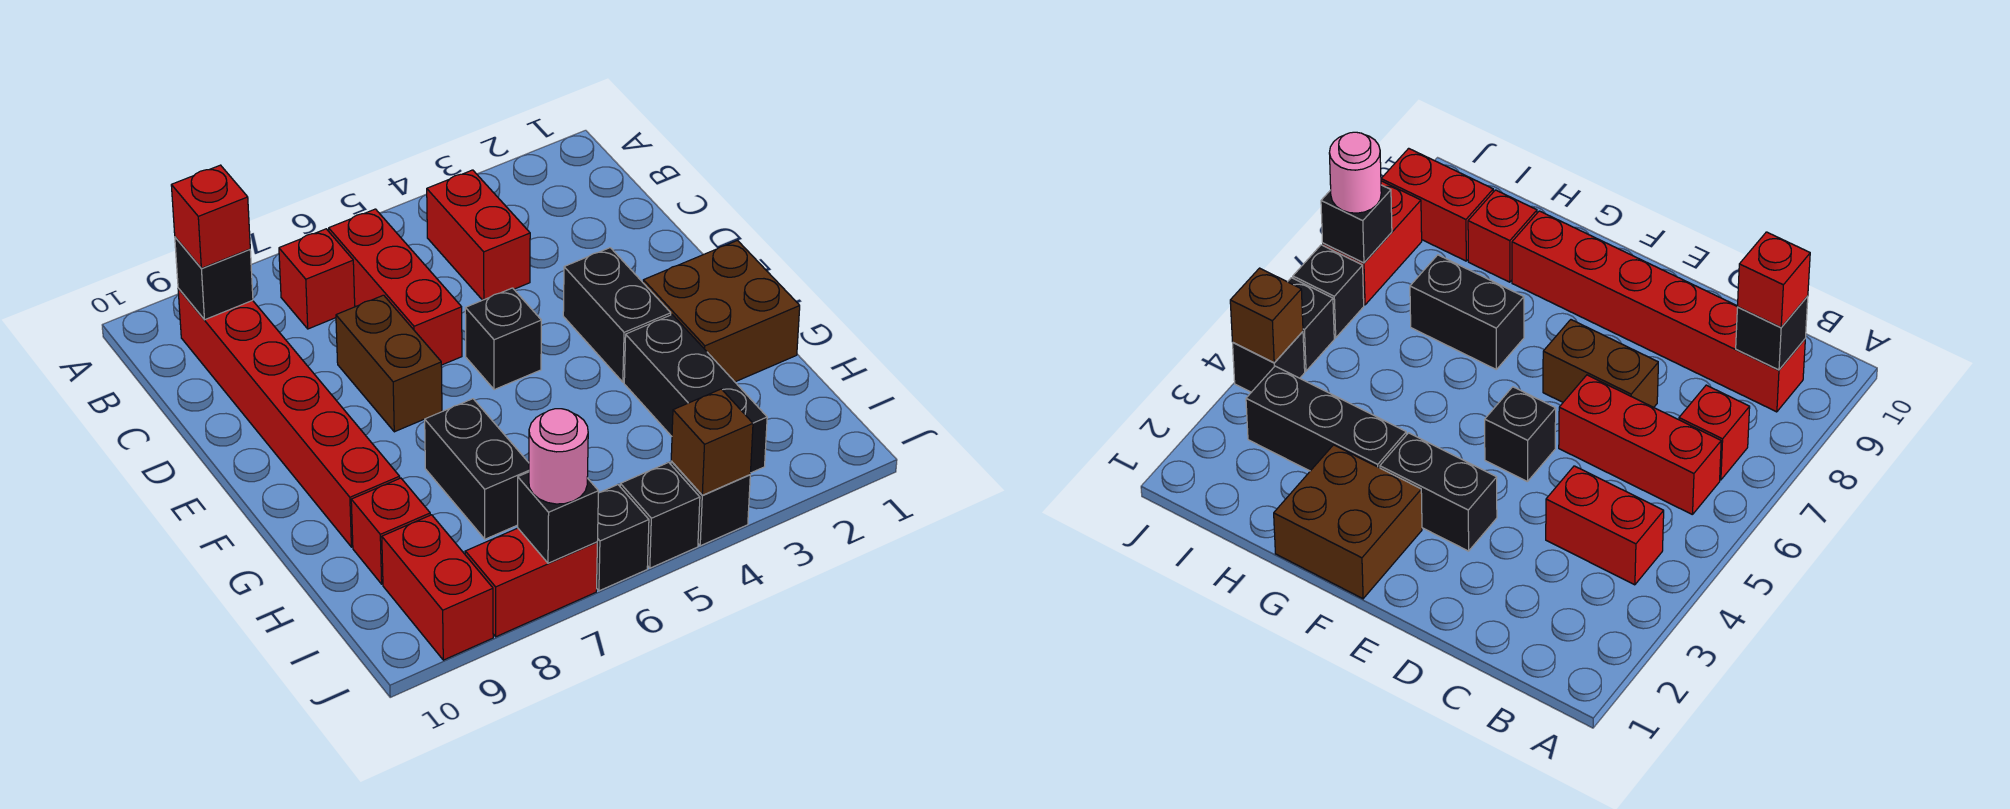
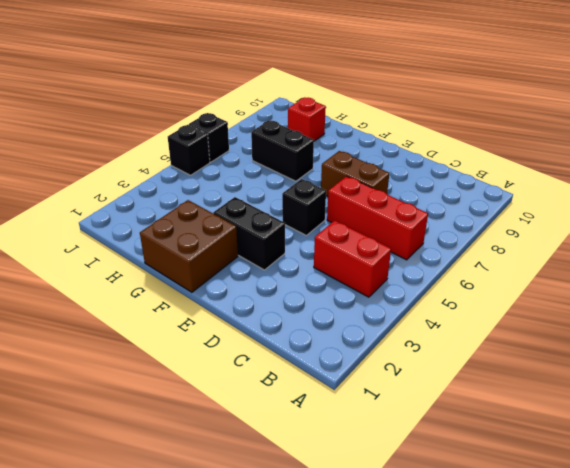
none -> red 1x1 brick [279,229,355,329]
none -> red 1x6 brick [178,289,400,547]
none -> black 1x3 brick [624,315,767,473]

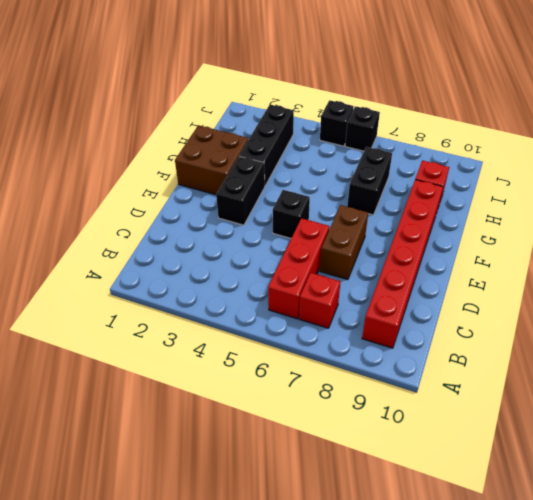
none -> red 1x2 brick [427,170,530,300]
none -> red 1x2 brick [382,515,493,660]
none -> black 1x1 brick [671,461,750,546]

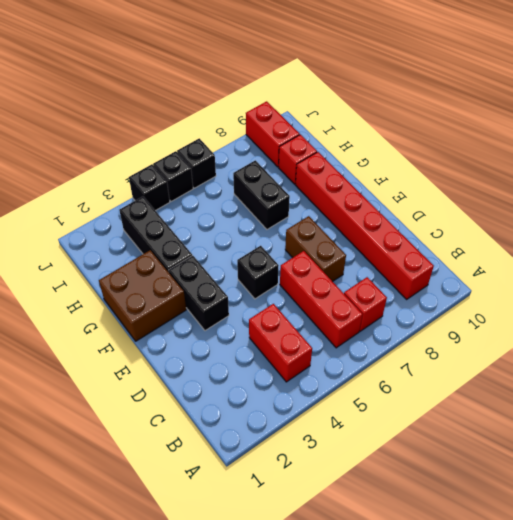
none -> red 1x2 brick [465,528,597,637]
none -> black 1x1 brick [175,237,253,320]
none -> brown 1x1 brick [671,389,753,495]

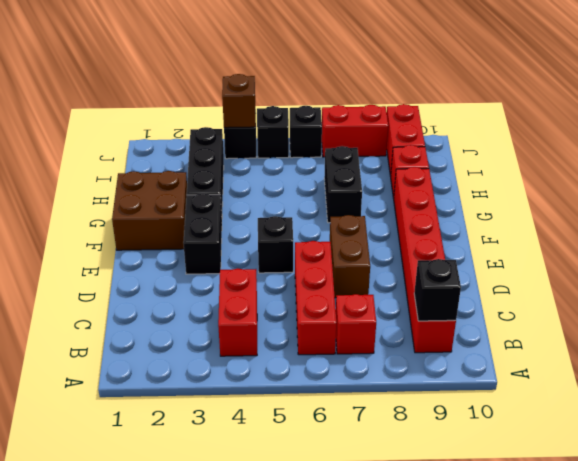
none -> black 1x1 brick [518,472,598,563]
none -> red 1x1 brick [171,165,250,268]
none -> pink 1x1 round brick [529,409,588,504]

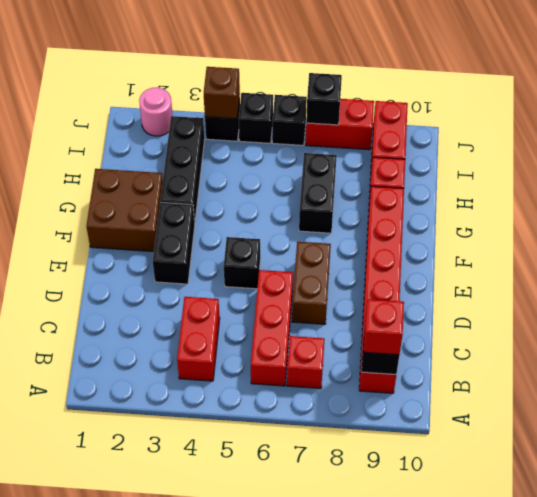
pink 1x1 round brick [139,87,173,136] -> pink 1x1 round brick moved to [529,409,588,504]

